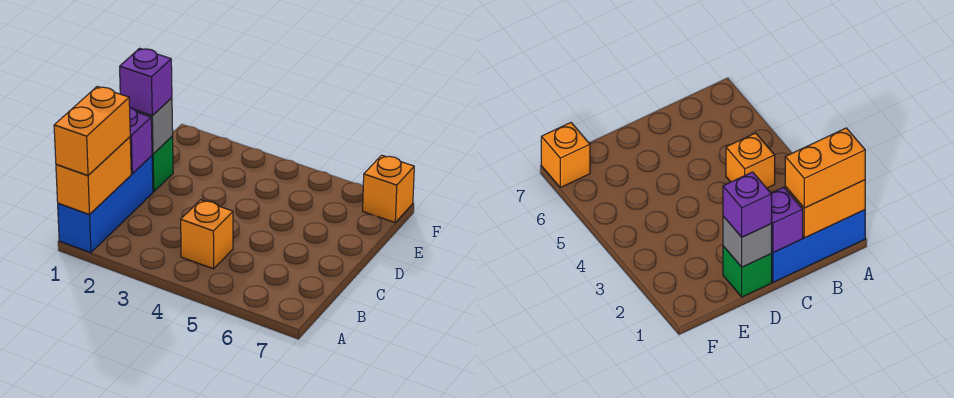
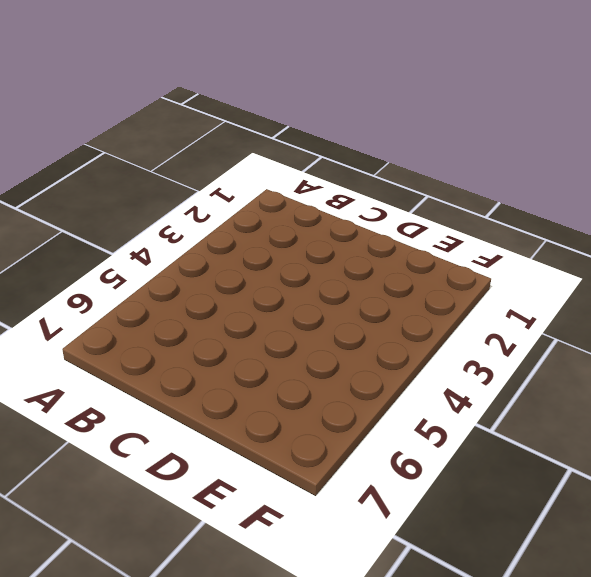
none -> blue 1x3 brick [58,156,153,253]
none -> orange 1x1 brick [181,200,233,269]

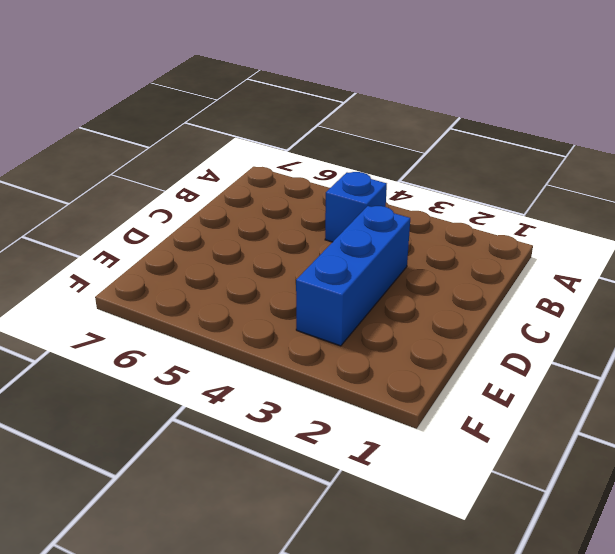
blue 1x1 brick [325,172,387,242] -> orange 1x1 brick [181,200,233,269]
blue 1x3 brick [296,206,410,346] -> blue 1x3 brick moved to [58,156,153,253]
none -> green 1x1 brick [152,136,173,192]
none -> orange 1x1 brick [363,155,414,223]

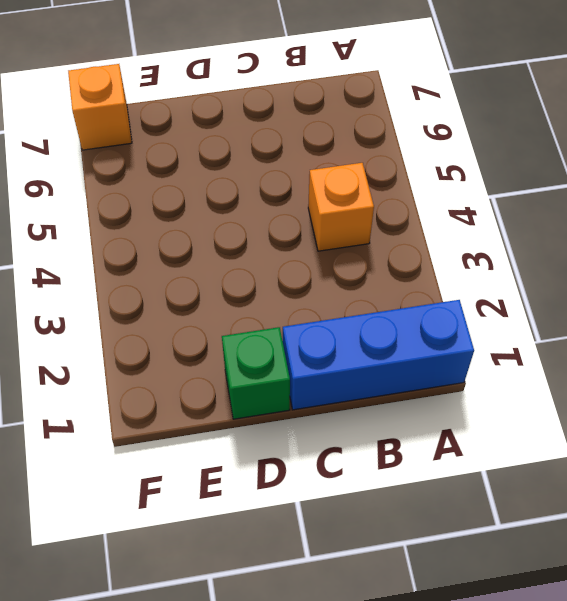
none -> orange 1x2 brick [56,137,131,215]
none -> purple 1x1 brick [130,108,152,174]

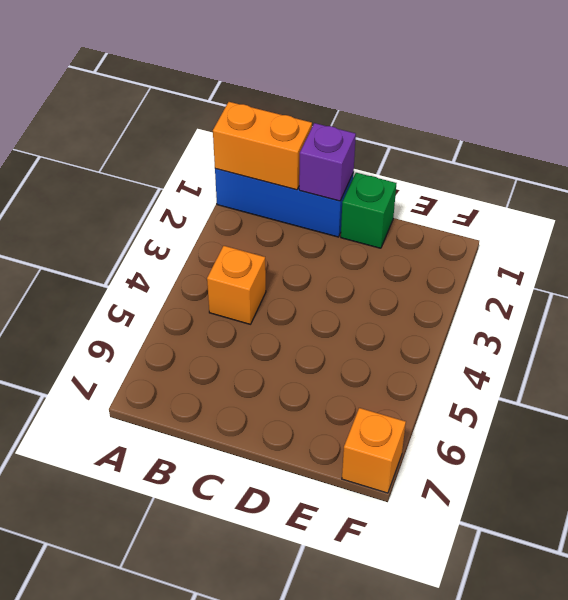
none -> grey 1x1 brick [136,98,173,154]
none -> orange 1x2 brick [54,86,130,176]

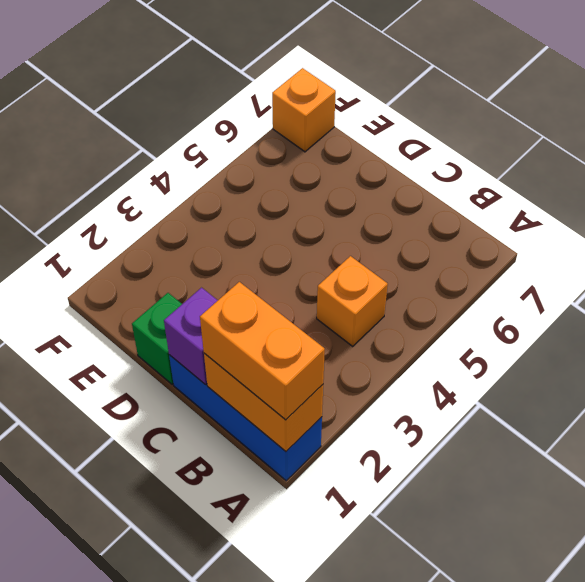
none -> grey 1x1 brick [136,98,173,154]
none -> purple 1x1 brick [120,48,172,116]

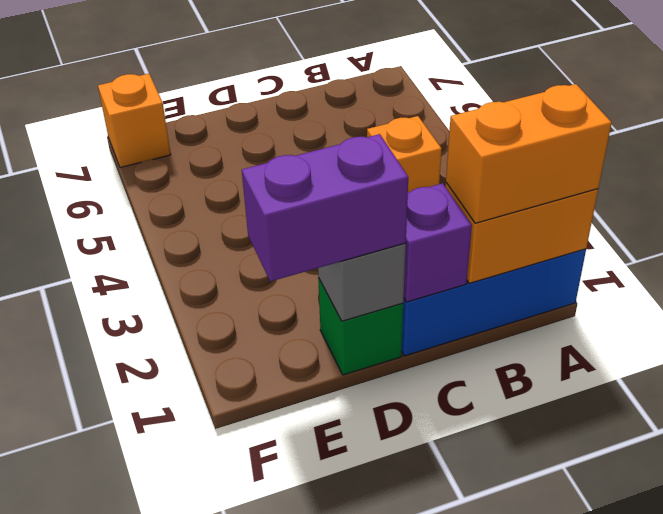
purple 1x2 brick [242,134,408,281] -> purple 1x1 brick [120,48,172,116]

